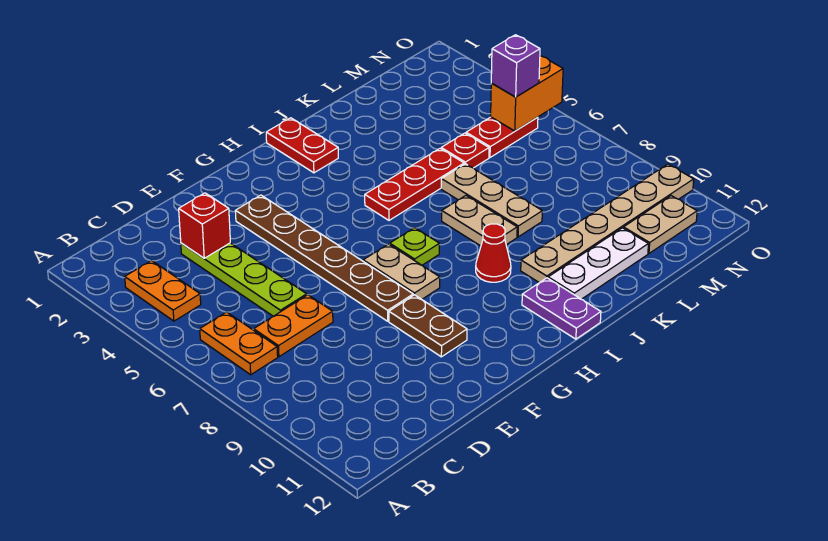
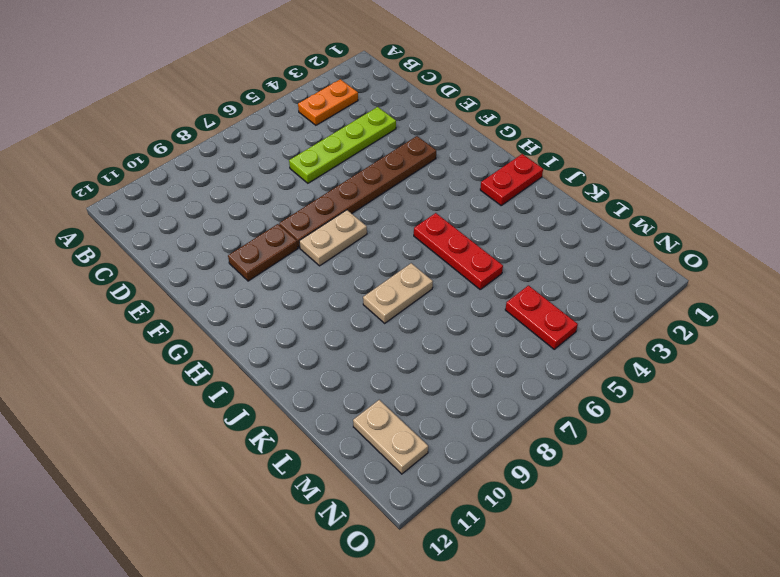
none -> orange 1x2 plate [200,312,278,375]
none -> orange 1x2 plate [254,295,333,357]
none -> lime 1x1 plate [389,228,439,265]

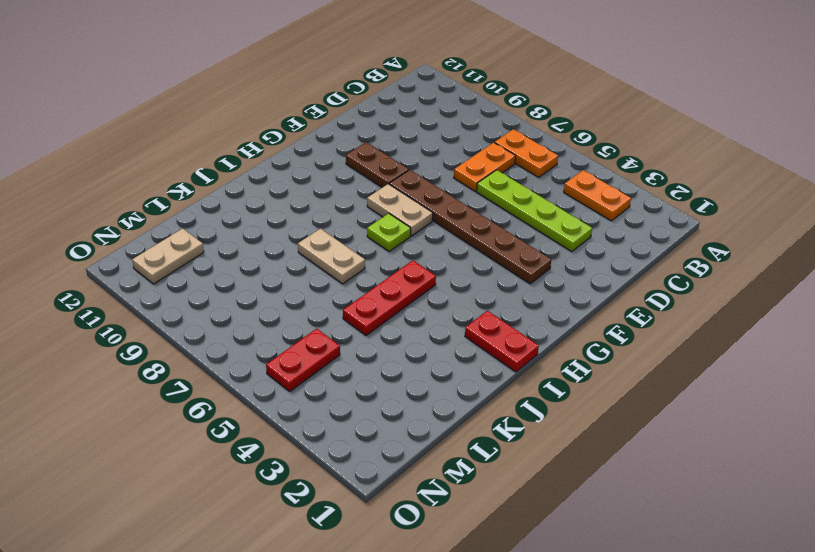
none -> red 1x1 cone [476,224,511,282]
none -> purple 1x2 plate [522,278,601,339]
none -> tan 1x6 plate [521,164,694,283]

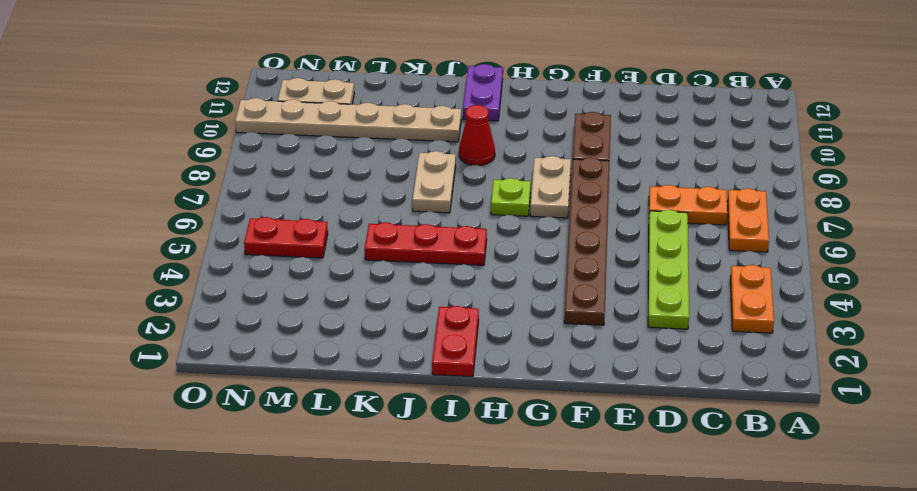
none -> white 1x3 plate [548,228,648,299]
none -> tan 1x3 plate [441,164,542,237]
none -> red 1x1 plate [441,133,489,168]

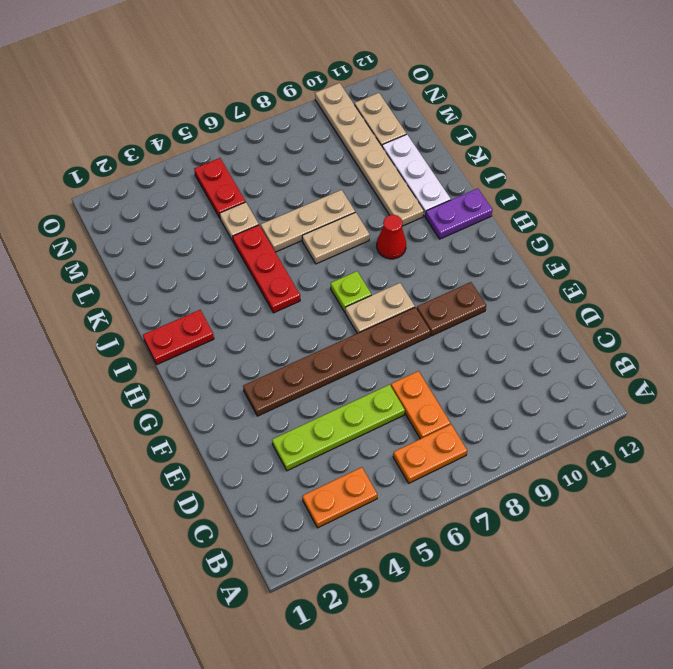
tan 1x1 plate [220,202,259,241] -> red 1x1 plate [441,133,489,168]
none -> red 1x1 brick [179,193,230,258]
none -> orange 1x2 brick [491,56,563,131]
none -> purple 1x1 brick [491,35,540,97]

